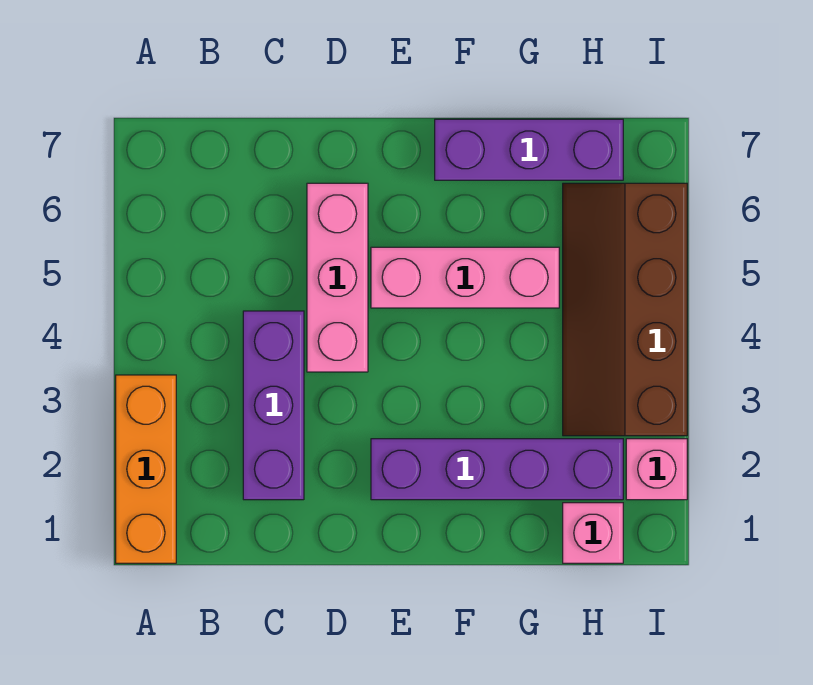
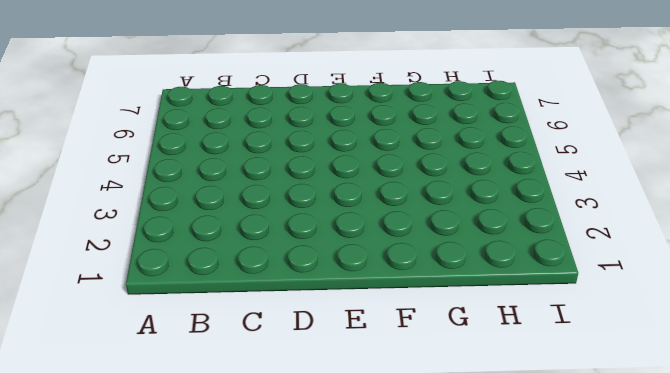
none -> orange 1x3 brick [116,375,176,563]
none -> purple 1x3 brick [243,311,304,500]

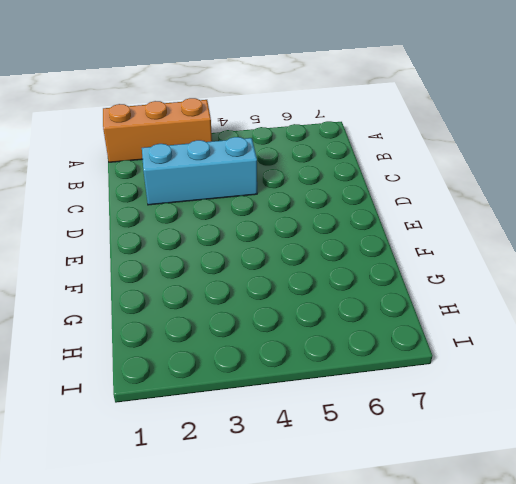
cyan 1x3 brick [142,137,257,205] -> purple 1x3 brick [243,311,304,500]
none -> pink 1x3 brick [307,183,368,372]
none -> purple 1x4 brick [371,439,623,500]

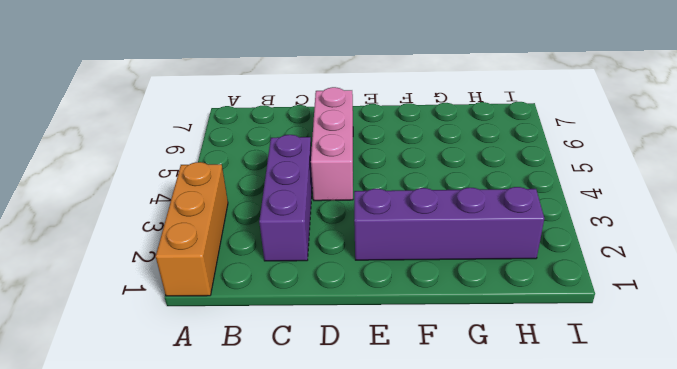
none -> pink 1x3 brick [371,247,559,308]
none -> purple 1x3 brick [435,119,623,180]

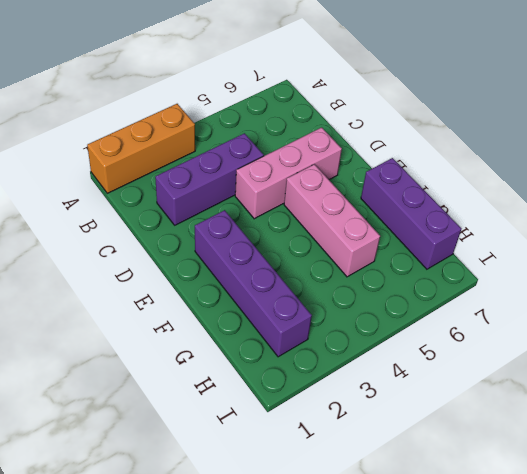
none -> pink 1x1 brick [563,503,623,563]
none -> brown 2x4 slope [563,183,687,436]

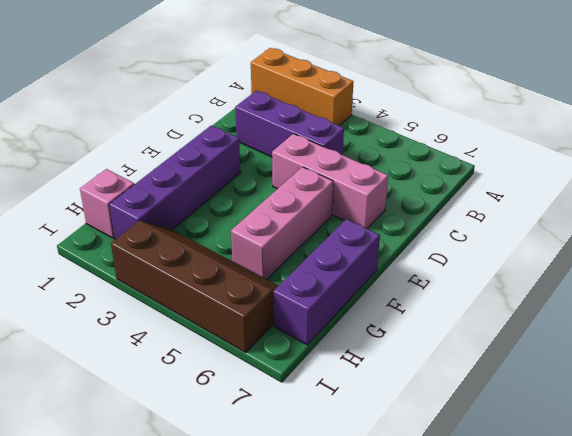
none -> pink 1x1 brick [626,439,687,500]

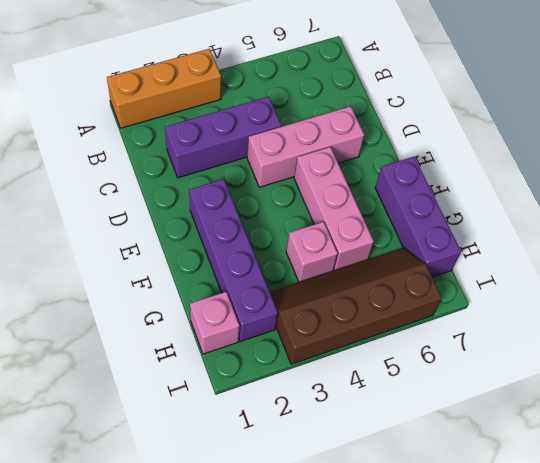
pink 1x1 brick [286,222,338,282] -> pink 1x1 brick moved to [626,439,687,500]

